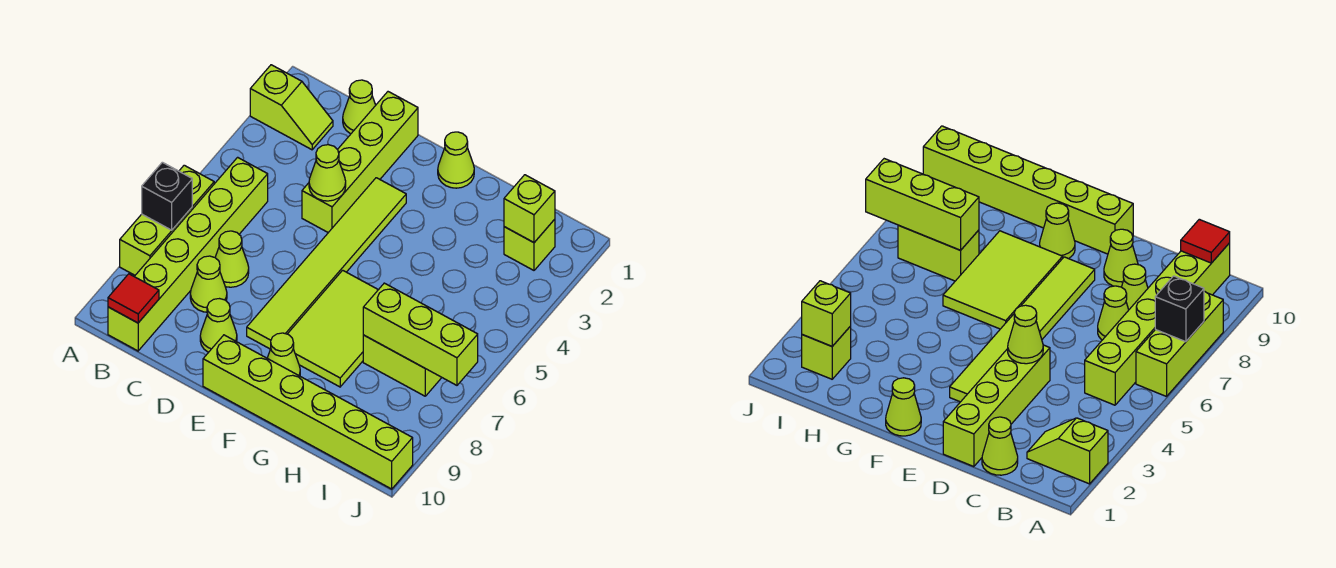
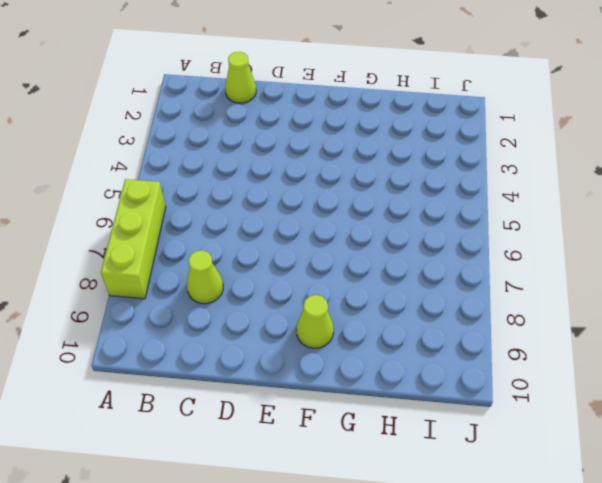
none -> lime 1x2 slope [250,65,333,150]
none -> lime 1x6 brick [108,157,268,351]
none -> lime 1x1 cone [215,231,249,287]

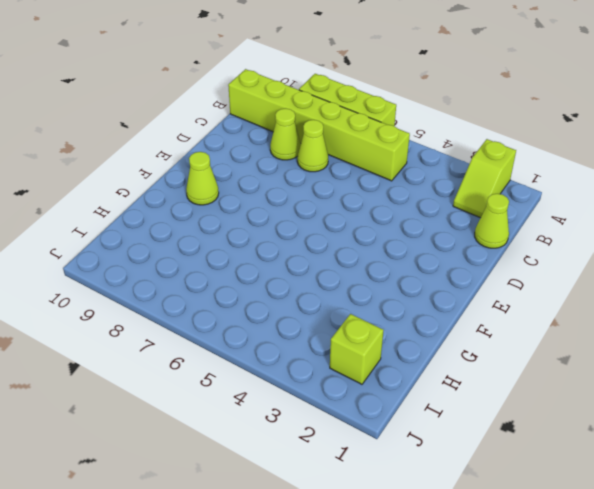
none -> lime 1x4 brick [302,92,418,233]
none -> lime 1x1 cone [200,299,237,352]
none -> lime 1x6 tile [247,178,406,349]

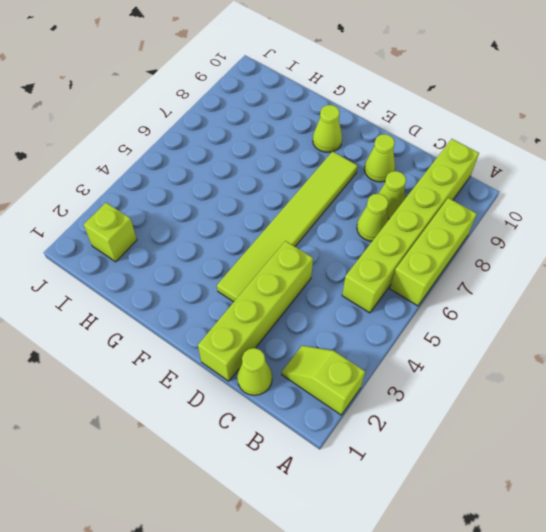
none -> lime 1x6 brick [203,335,413,489]
none -> lime 1x1 cone [438,132,474,188]
none -> lime 2x3 tile [288,270,378,387]

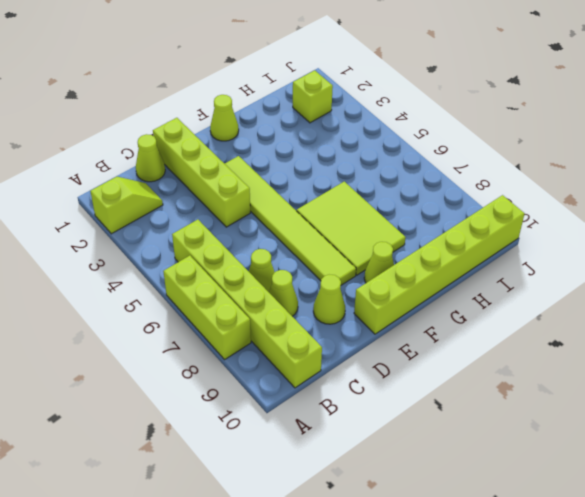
none -> lime 1x2 brick [363,335,442,396]
none -> black 1x1 brick [142,162,192,230]
none -> red 1x1 tile [108,274,159,323]

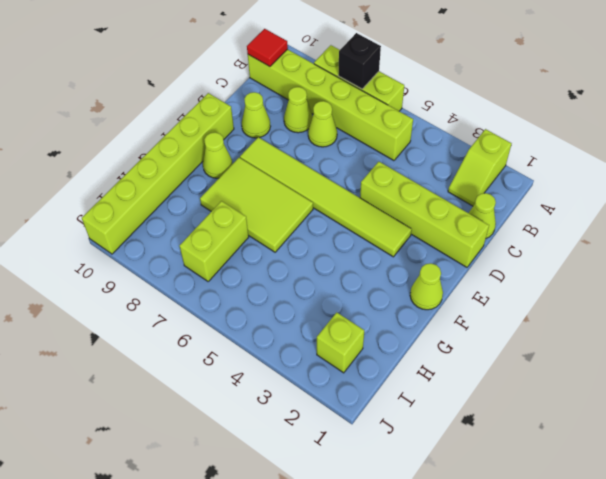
none -> lime 1x1 cone [309,145,346,201]
none -> lime 1x3 brick [363,283,478,385]
none -> lime 1x1 brick [504,175,555,243]

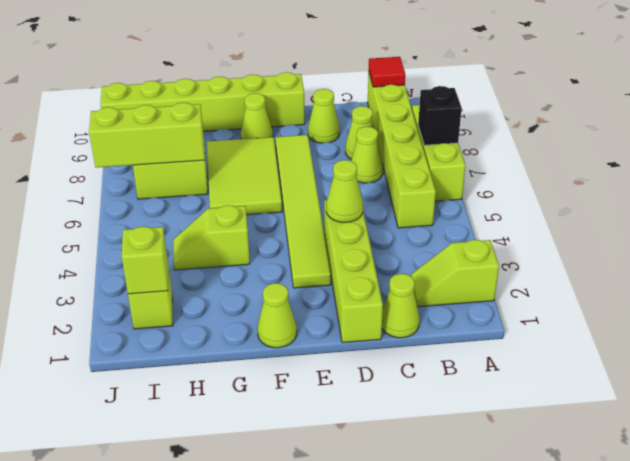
lime 1x2 slope [173,205,250,270] -> none

